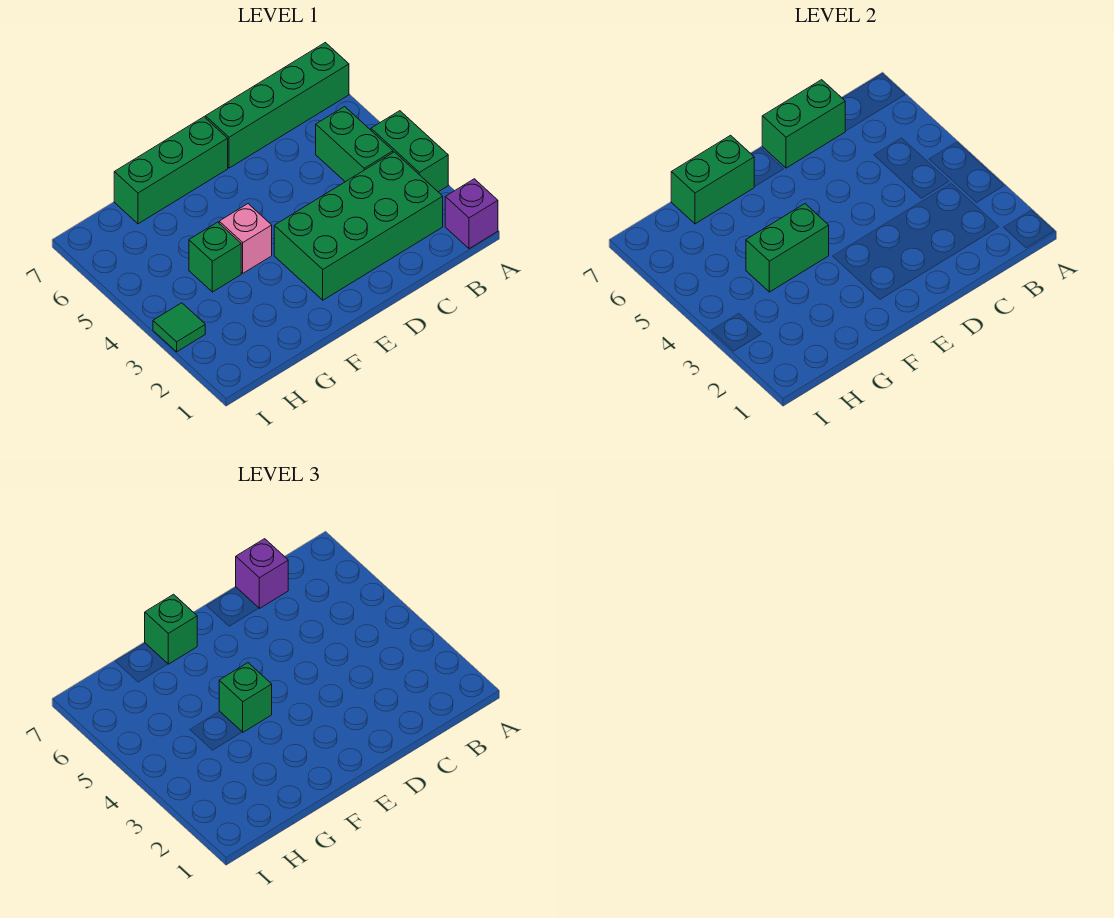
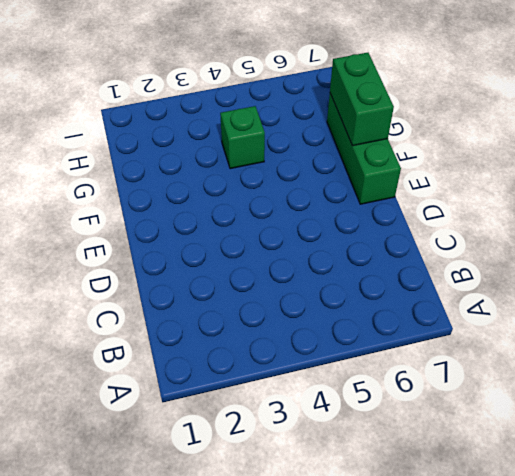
none -> purple 1x1 brick [445,179,498,249]
none -> green 1x2 brick [371,111,448,192]
none -> green 1x4 brick [205,43,349,168]

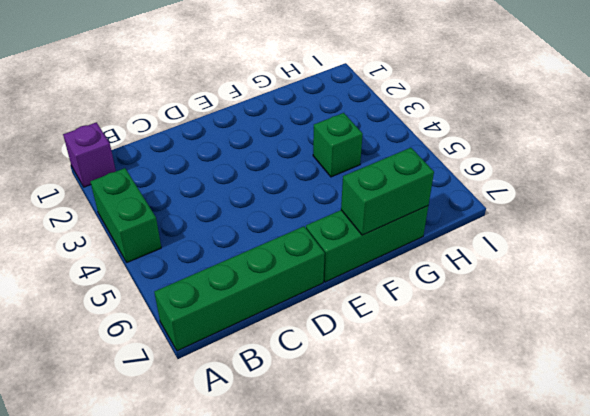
none -> green 2x4 brick [274,152,443,300]
none -> green 1x2 brick [316,107,393,182]
none -> pink 1x1 brick [219,204,272,273]

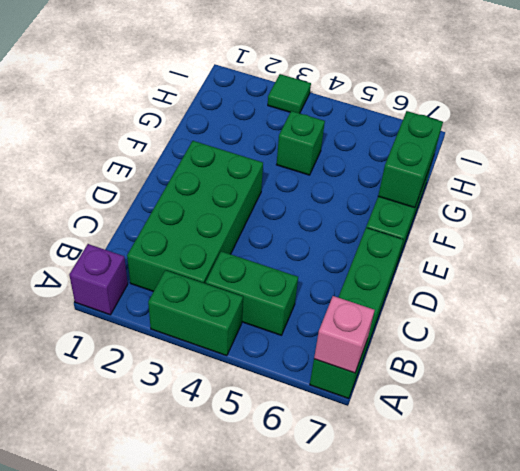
pink 1x1 brick [314,296,375,373] -> pink 1x1 brick moved to [219,204,272,273]
none -> green 1x2 brick [762,80,845,168]
none -> green 1x2 brick [746,204,829,292]
none -> purple 1x1 brick [236,539,288,608]

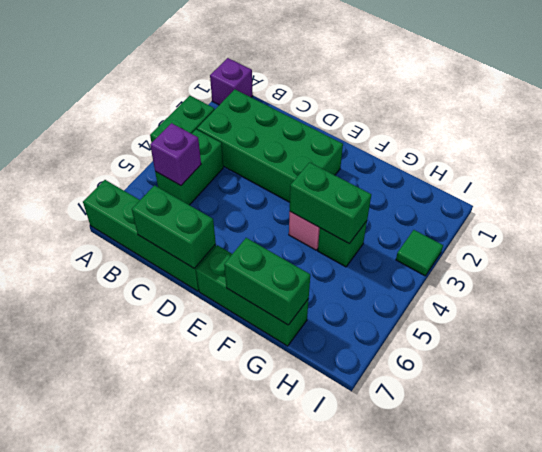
purple 1x1 brick [150,123,201,186] -> purple 1x1 brick moved to [236,539,288,608]
none -> green 1x1 brick [219,663,272,732]
none -> green 1x1 brick [145,594,197,664]

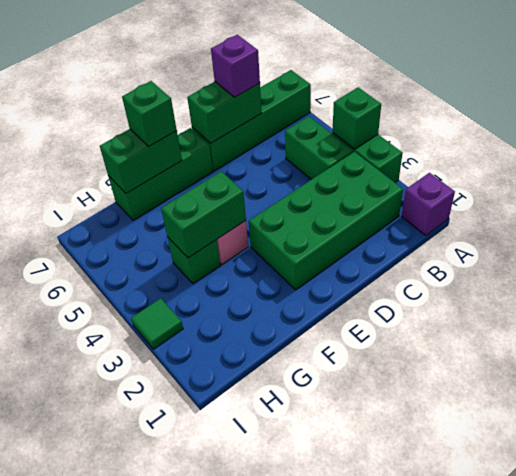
green 1x1 brick [333,87,381,149] -> green 1x1 brick moved to [219,663,272,732]

